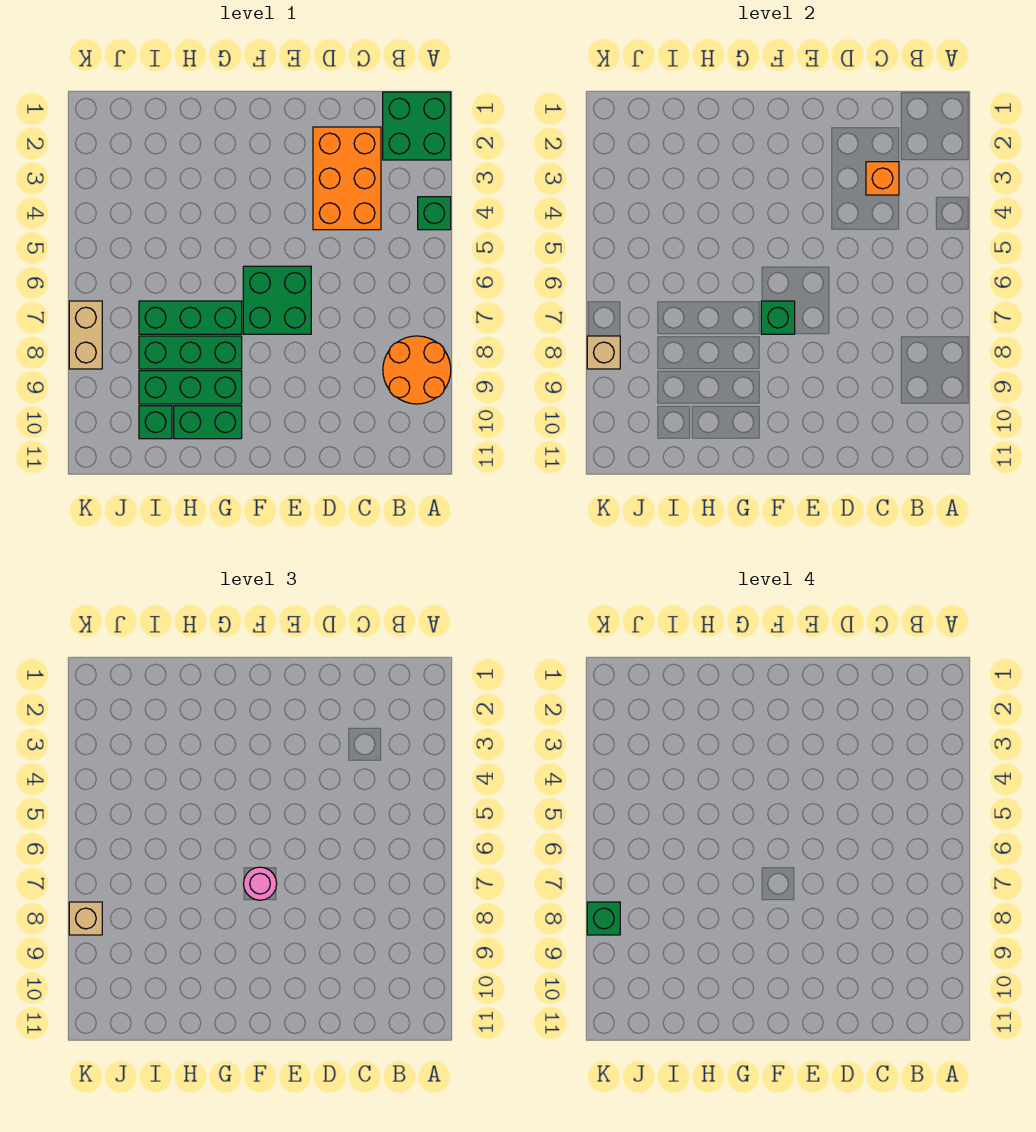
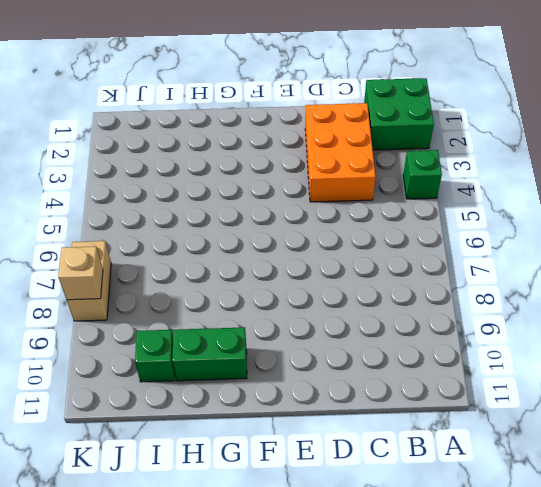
none -> orange 2x2 round brick [383,336,451,404]
none -> green 2x2 brick [243,266,311,334]
none -> green 1x3 brick [139,301,242,334]

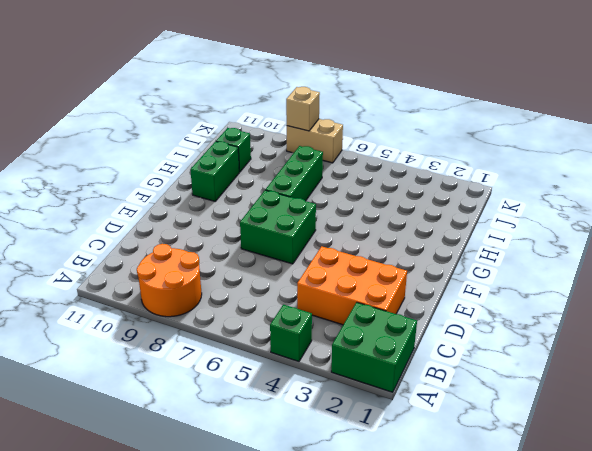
none -> green 1x3 brick [139,336,242,369]
none -> green 1x3 brick [139,371,242,404]
none -> orange 1x1 brick [866,162,899,195]

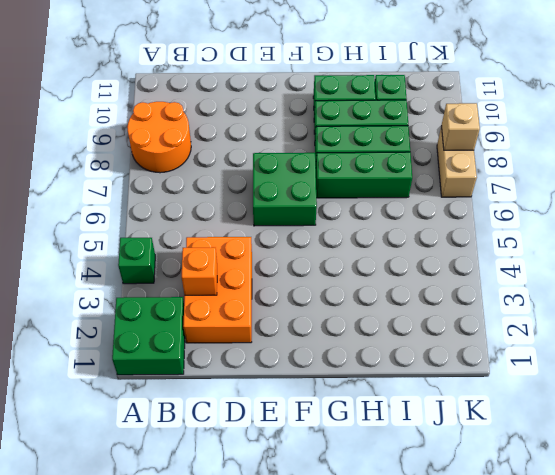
none -> green 1x1 brick [761,301,795,334]
none -> pink 1x1 round brick [244,867,277,900]
none -> tan 1x1 brick [69,902,102,935]

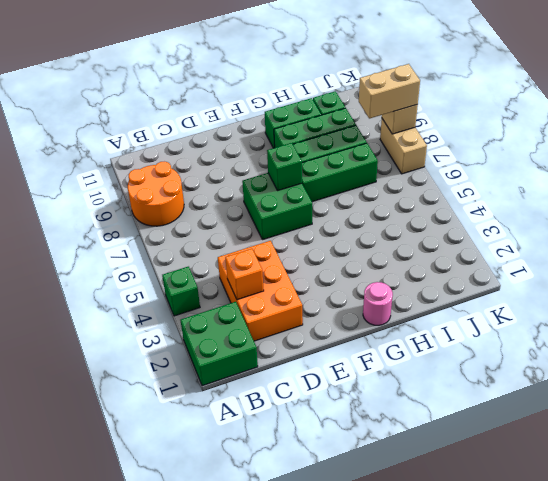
pink 1x1 round brick [363,282,393,325] -> pink 1x1 round brick moved to [244,867,277,900]
tan 1x2 brick [359,64,420,118] -> tan 1x1 brick [69,902,102,935]
none -> green 1x1 brick [587,902,620,935]

